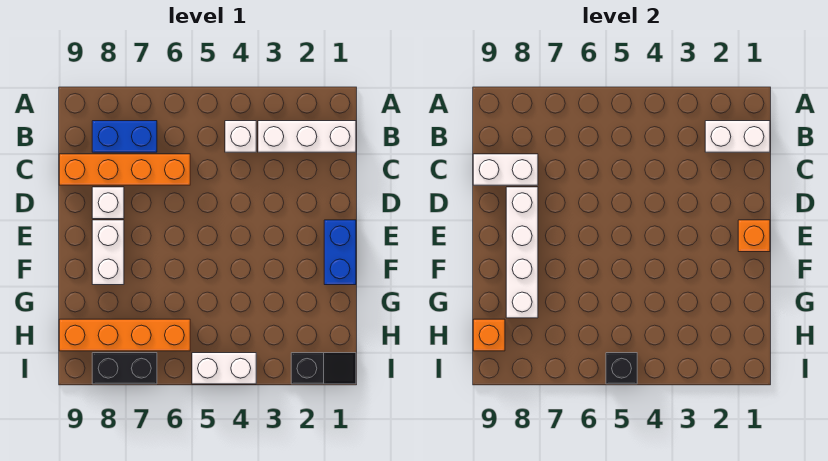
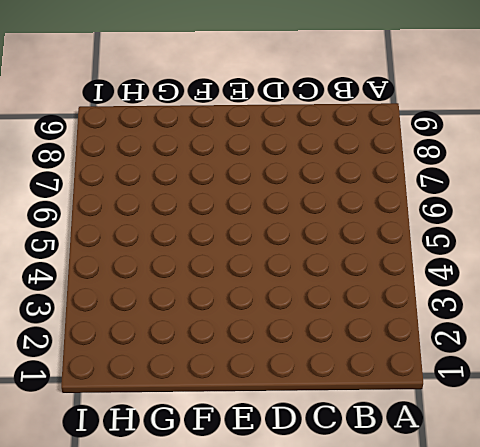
none -> white 1x3 brick [258,121,356,152]
none -> white 1x1 brick [225,121,256,152]
none -> blue 1x2 brick [92,121,157,152]

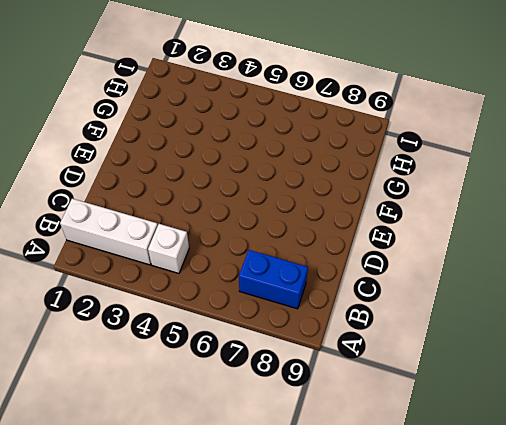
none -> orange 1x4 brick [59,154,190,185]
none -> white 1x1 brick [92,187,124,219]
none -> blue 1x2 brick [324,220,356,285]

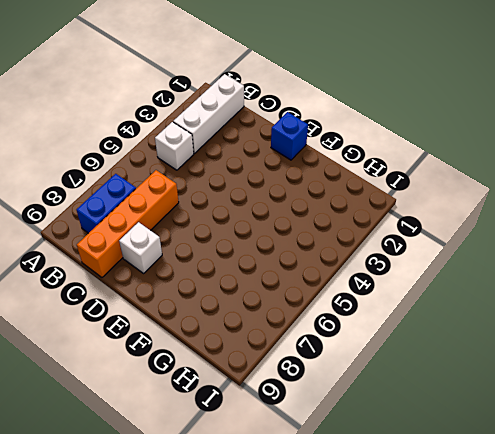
blue 1x1 brick [271,112,308,160] -> blue 1x2 brick [324,220,356,285]
none -> white 1x2 brick [92,220,124,285]
none -> orange 1x4 brick [59,319,190,351]
none -> black 1x2 slope [291,353,356,384]

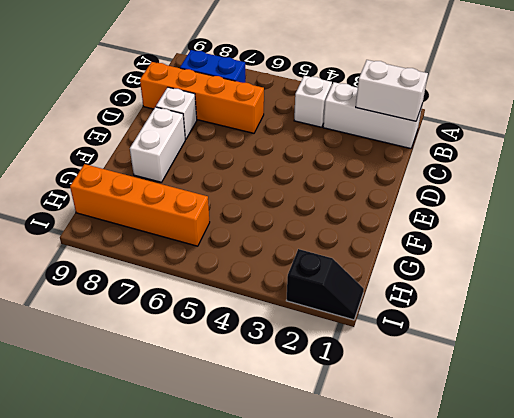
none -> blue 1x2 brick [324,220,356,285]
none -> white 1x2 brick [192,353,256,384]
none -> black 1x2 brick [92,353,157,384]

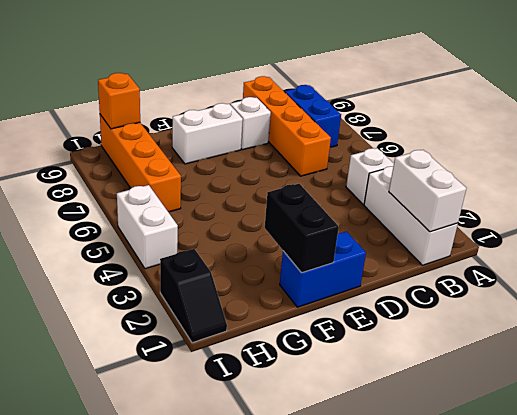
black 1x2 brick [265,184,339,273] -> black 1x2 brick moved to [92,353,157,384]
none -> white 1x2 brick [473,154,538,185]
none -> white 1x4 brick [506,187,538,318]
none -> orange 1x1 brick [738,220,770,252]

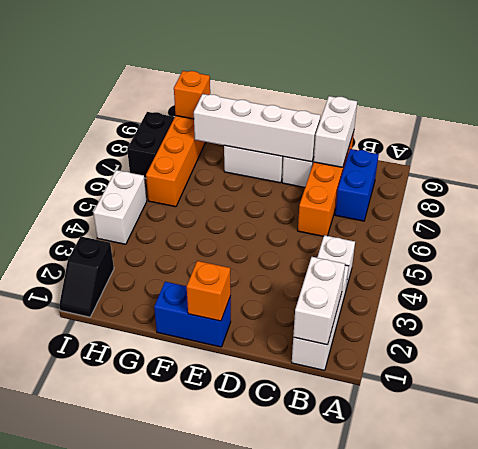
none -> black 1x1 brick [606,353,637,384]

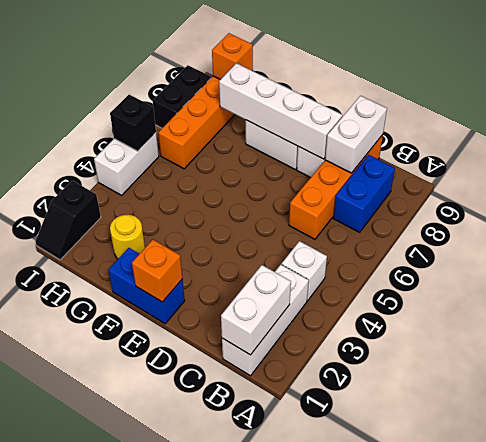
yellow 1x1 round brick [110,215,145,259] -> none

